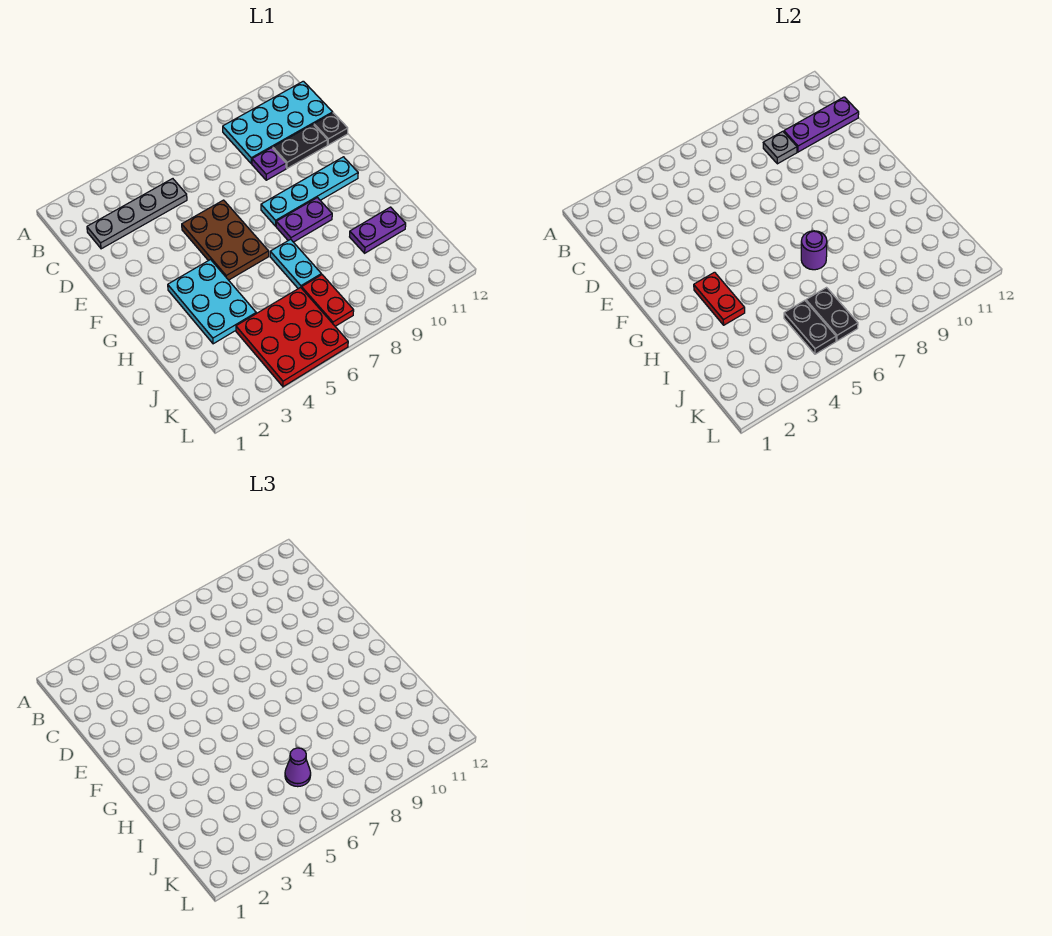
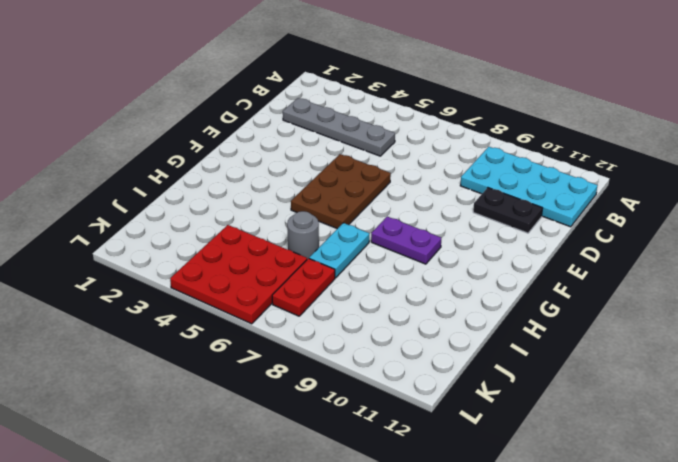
grey 1x1 round brick [287,211,319,259] -> none
none -> purple 1x1 plate [252,148,286,180]
none -> black 1x1 plate [314,113,348,145]
none -> cyan 1x4 plate [261,157,358,226]

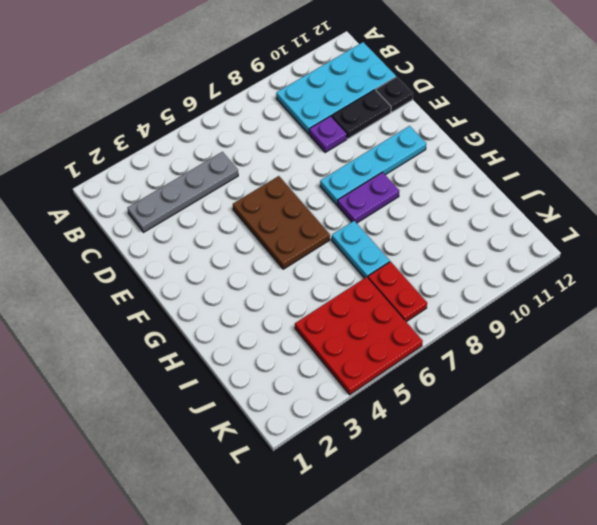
none -> cyan 2x3 plate [168,260,256,344]
none -> purple 1x2 plate [350,207,406,253]
none -> grey 1x1 plate [763,131,797,164]

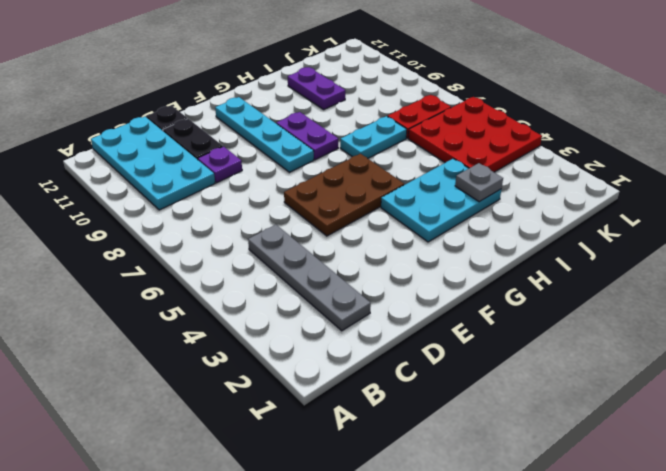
grey 1x1 plate [455,163,503,202] -> grey 1x1 plate moved to [763,131,797,164]
none -> purple 1x3 plate [784,97,859,152]
none -> red 1x2 plate [694,272,745,325]
none -> purple 1x1 round brick [801,231,827,270]

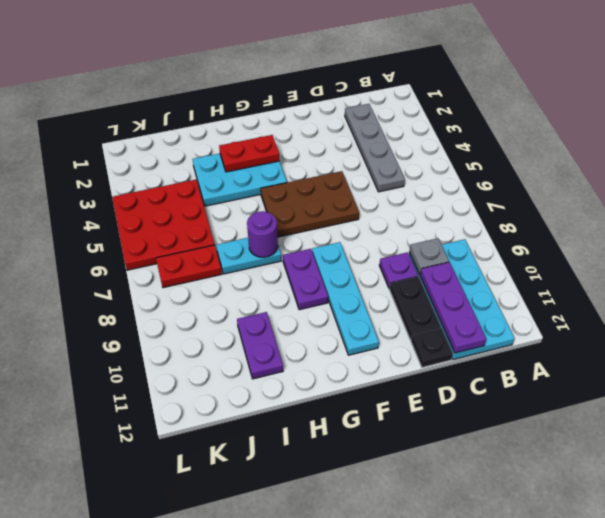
none -> black 1x2 plate [784,300,836,354]
none -> black 1x2 plate [806,288,858,341]
none -> purple 1x1 cone [285,748,311,787]

